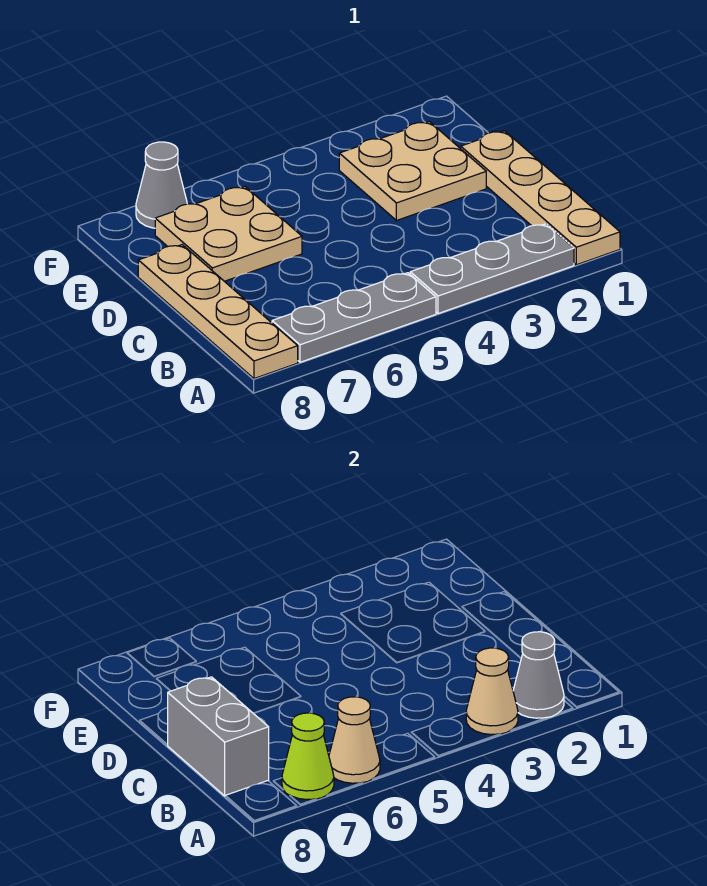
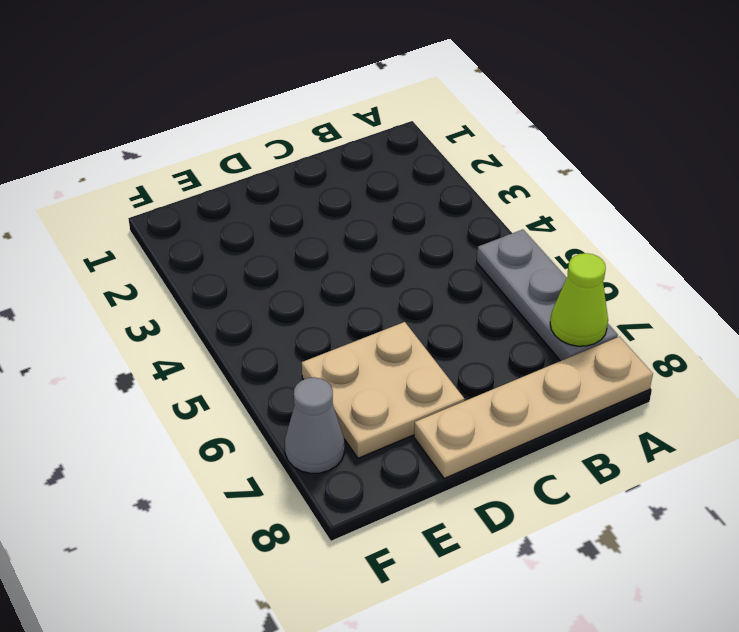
none -> tan 1x4 plate [461,131,620,265]
none -> grey 1x3 plate [410,224,574,314]
none -> tan 2x2 plate [339,122,486,221]

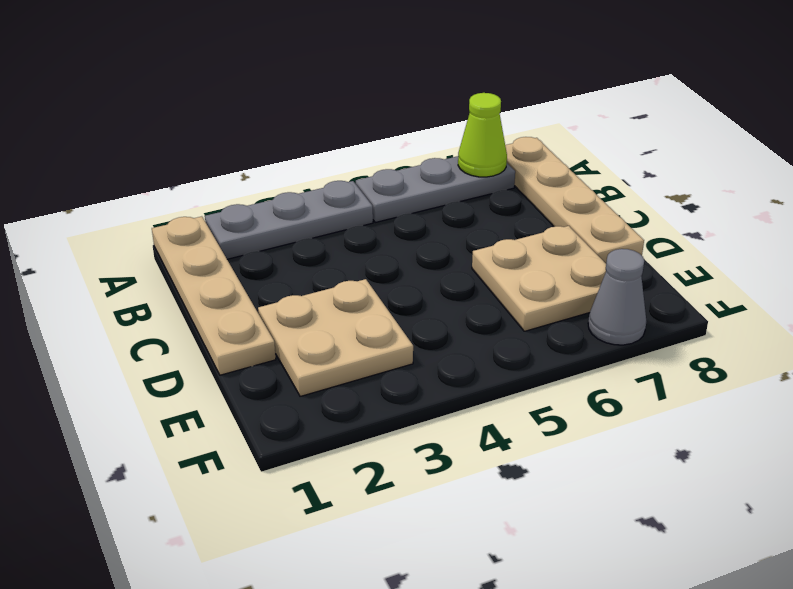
none -> grey 1x1 cone [513,632,564,718]
none -> tan 1x1 cone [466,648,518,734]
none -> tan 1x1 cone [329,697,380,783]

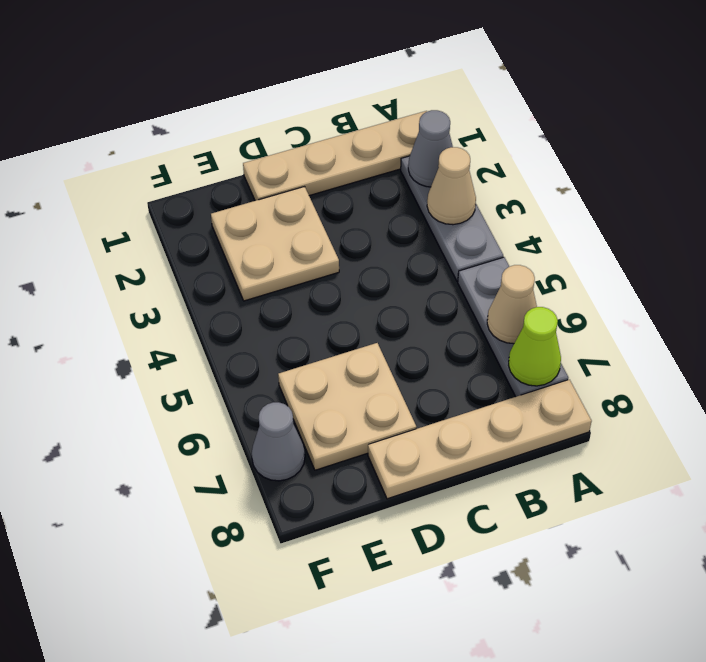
none -> grey 1x2 brick [168,677,269,796]

